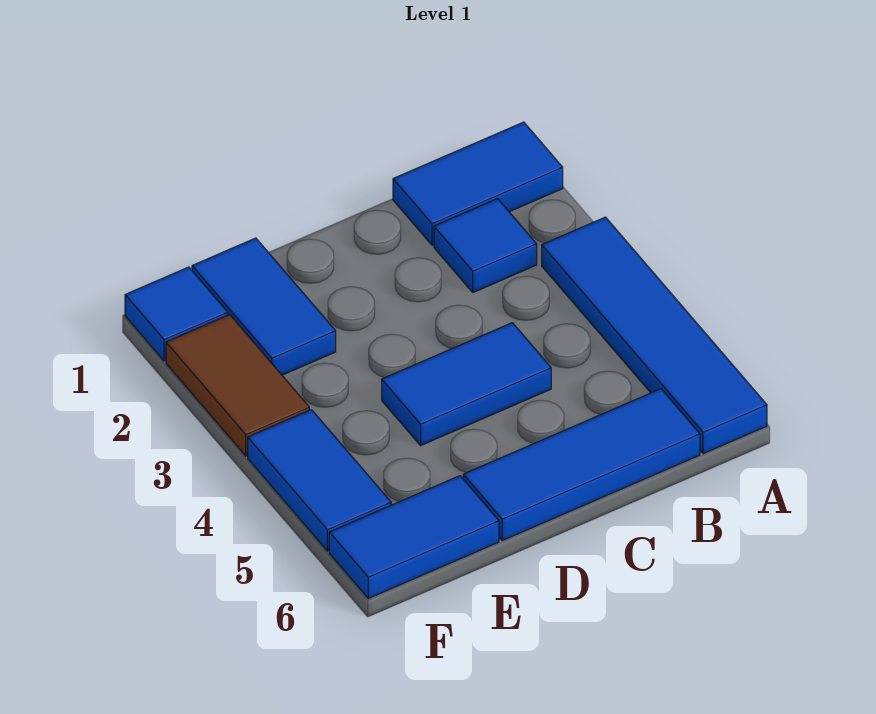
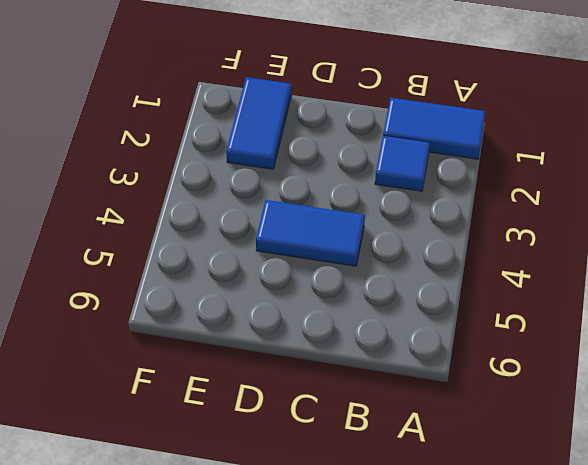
none -> blue 1x4 tile [542,217,767,454]
none -> blue 1x3 tile [463,389,700,541]

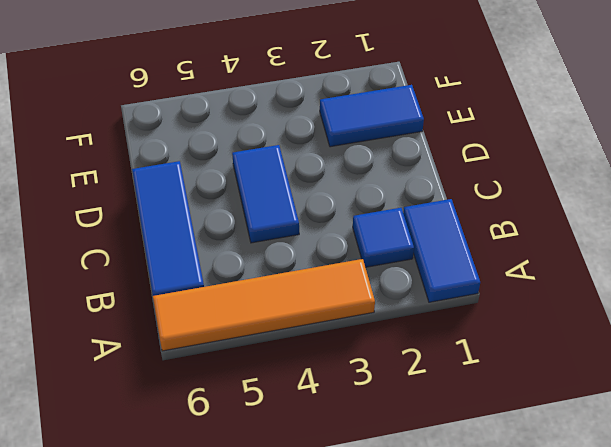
orange 1x4 tile [153,259,375,351] -> blue 1x4 tile [542,217,767,454]
none -> blue 1x2 tile [329,476,499,599]
none -> blue 1x1 tile [125,267,228,361]

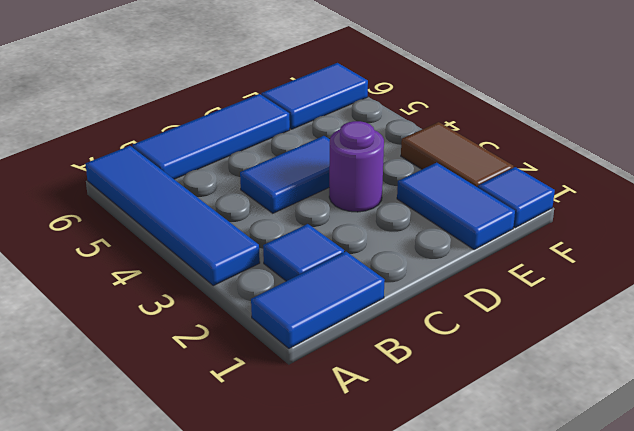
purple 1x1 round brick [329,121,384,212] -> none
none -> blue 1x2 tile [248,410,391,551]

